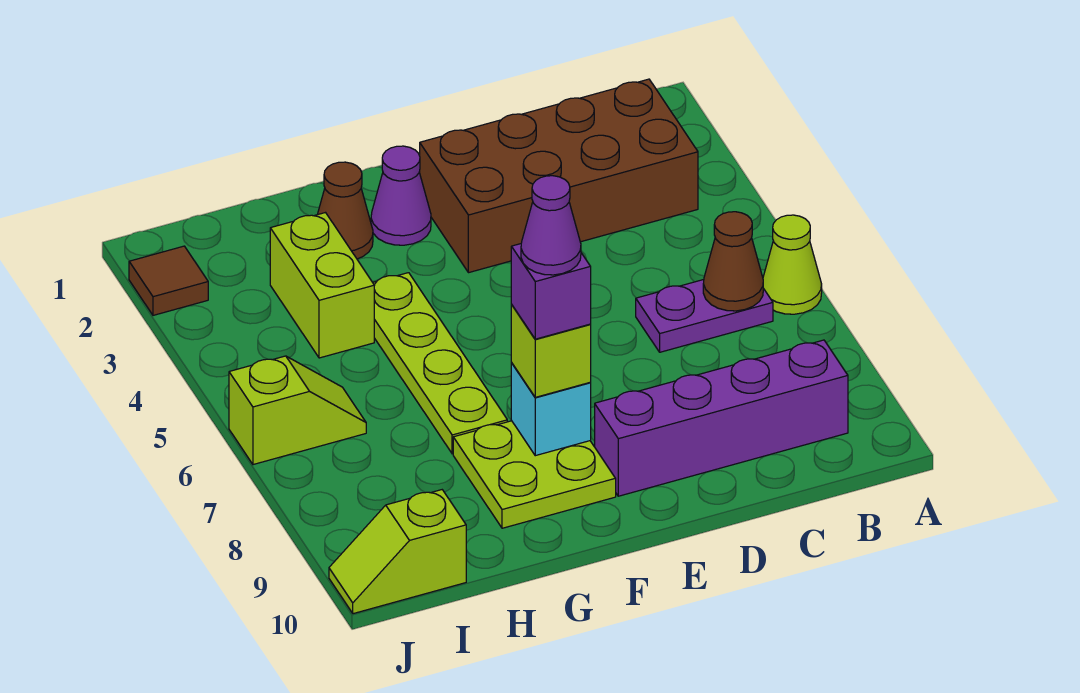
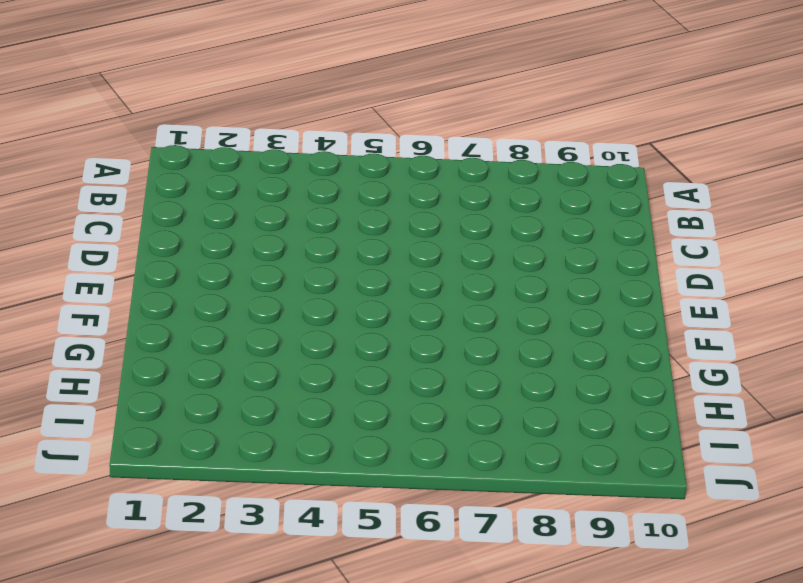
none -> lime 1x1 cone [763,215,822,314]
none -> brown 2x4 brick [419,79,698,273]
none -> purple 1x2 plate [636,280,773,352]

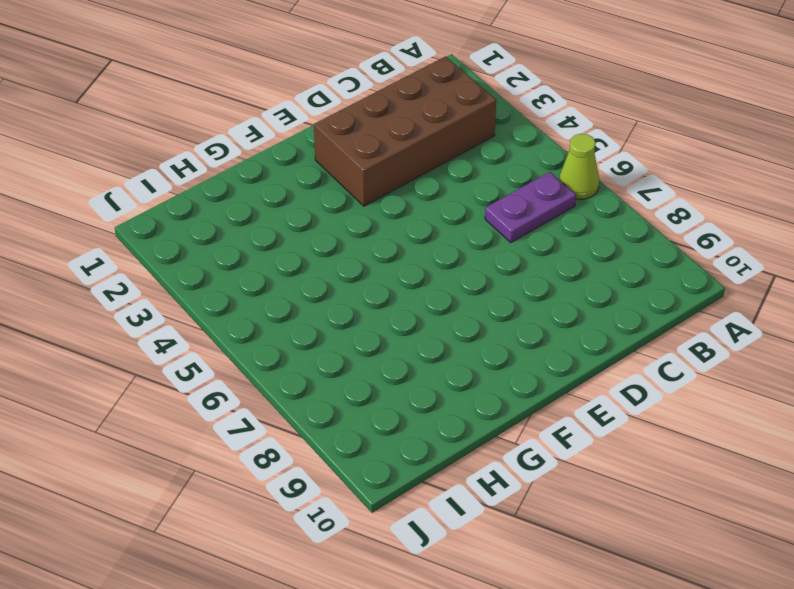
none -> purple 1x4 brick [595,340,848,496]
none -> purple 1x1 cone [371,146,431,245]
none -> lime 2x2 plate [453,421,616,528]

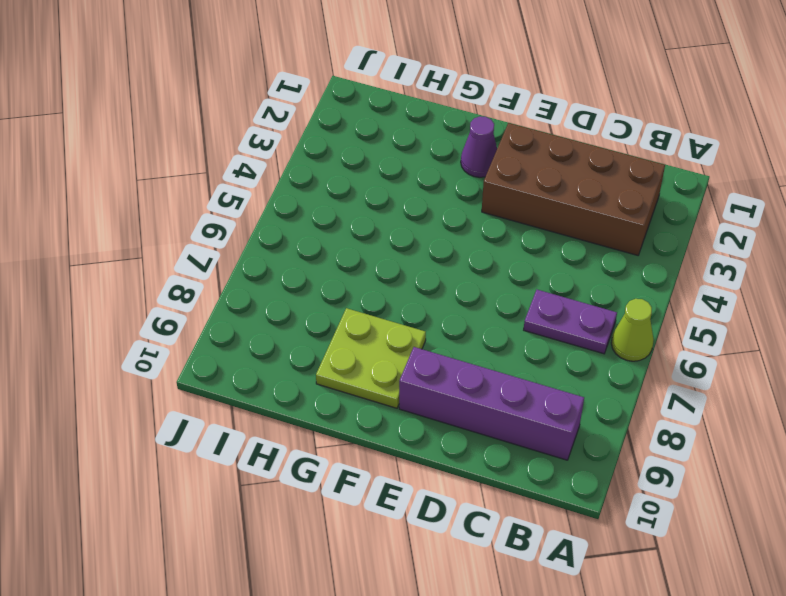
none -> brown 1x1 cone [317,162,373,259]
none -> lime 1x4 plate [373,273,507,454]
none -> lime 1x2 brick [270,213,374,358]

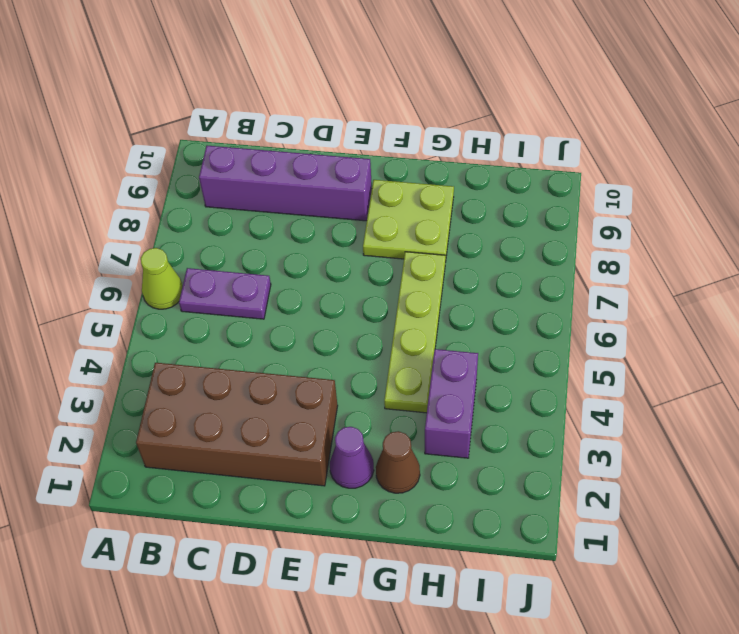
purple 1x2 brick [425,349,478,458] -> lime 1x2 brick [270,213,374,358]
none -> lime 1x2 slope [229,356,366,465]
none -> lime 1x2 slope [329,490,466,614]
none -> brown 1x1 tile [129,246,208,315]

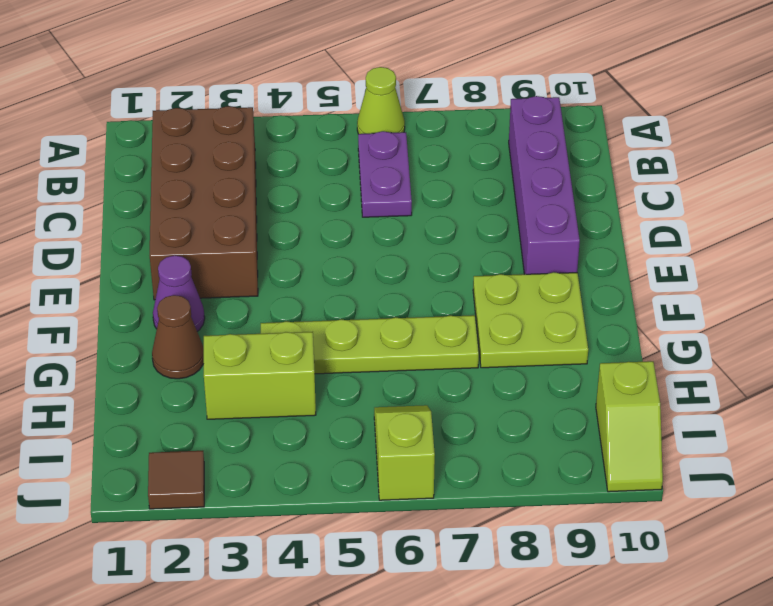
none -> brown 1x1 cone [703,212,763,311]
none -> cyan 1x1 brick [511,363,591,456]
none -> lime 1x1 brick [511,305,591,397]

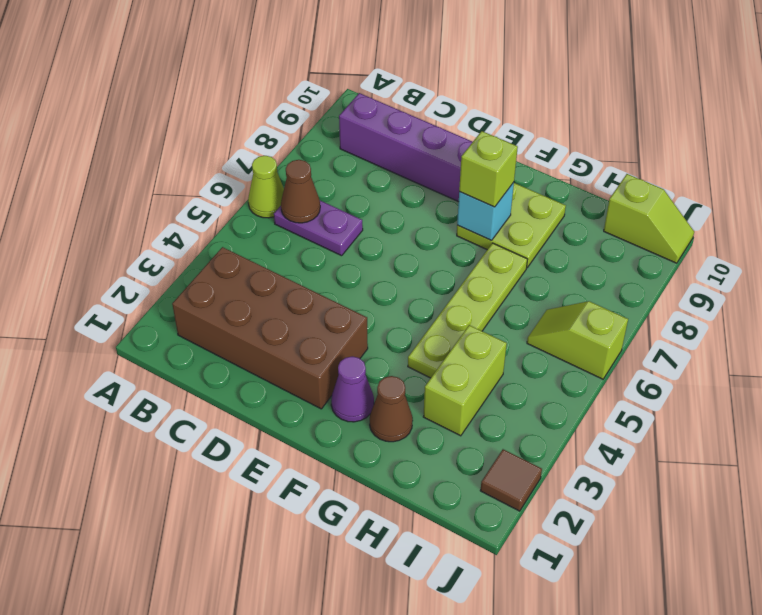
none -> purple 1x1 brick [511,244,591,339]
none -> purple 1x1 cone [521,176,581,275]

